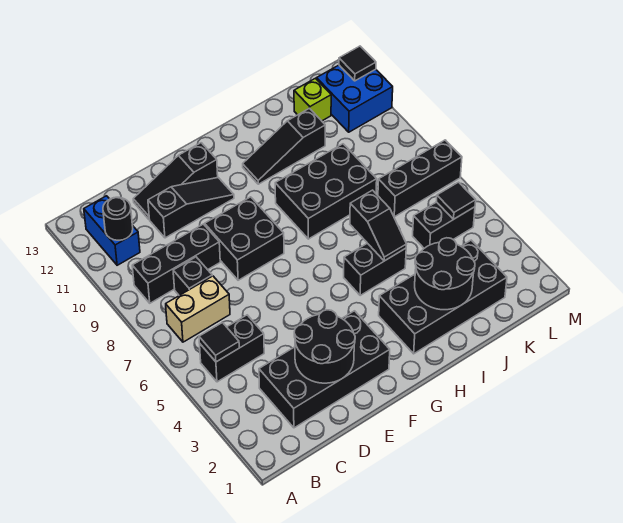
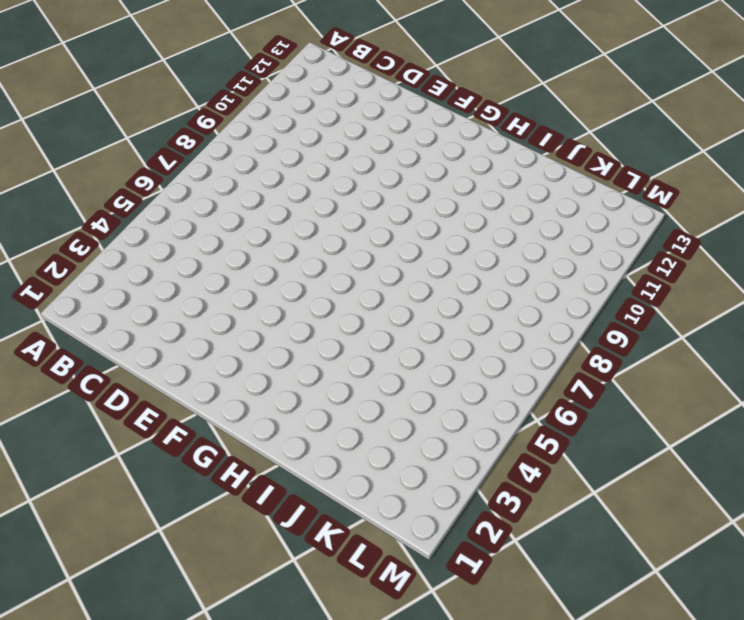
none -> black 1x2 brick [200,315,264,382]
none -> tan 1x2 brick [166,276,230,342]
none -> black 1x3 brick [132,224,220,303]

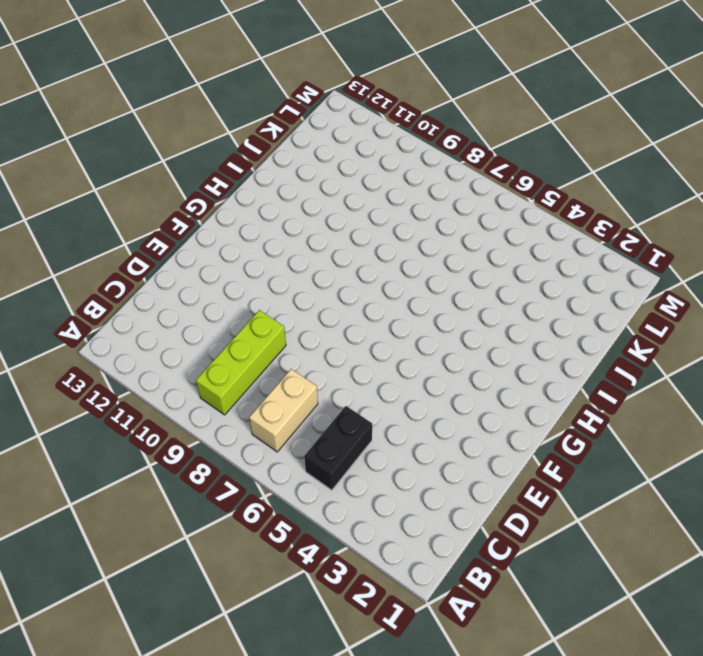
lime 1x3 brick [196,310,286,415] -> black 1x3 brick [132,224,220,303]
none -> blue 1x2 brick [84,196,140,265]
none -> black 2x4 brick [259,311,390,428]
none -> black 1x1 brick [173,257,212,295]

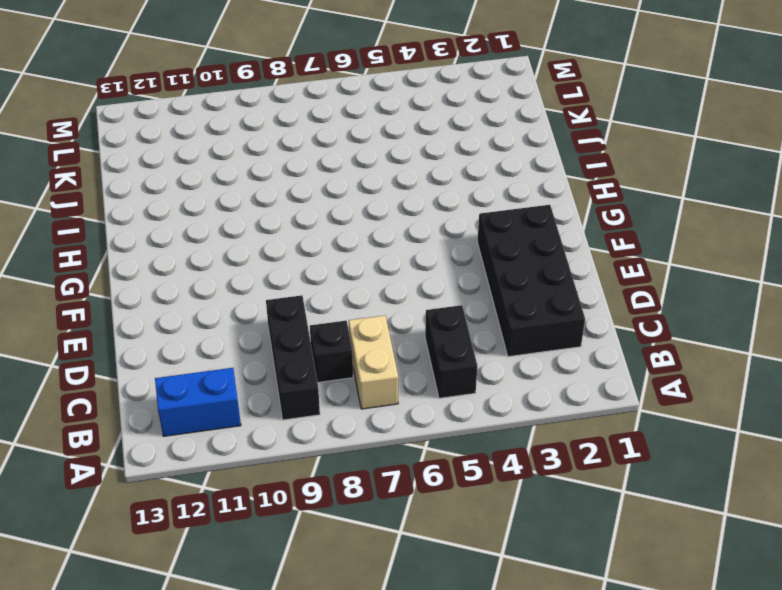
none -> black 1x3 slope [148,178,234,238]
none -> black 1x3 slope [133,143,218,219]
none -> black 2x2 brick [205,197,284,280]

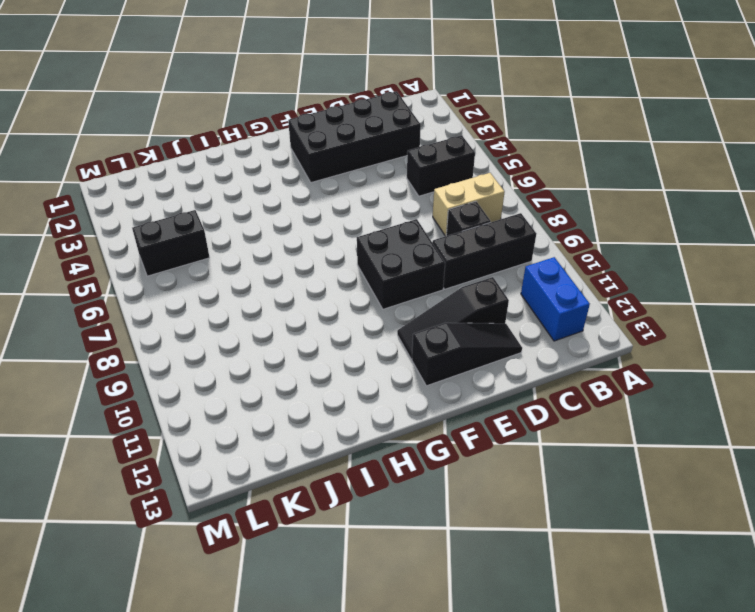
none -> black 2x4 brick [379,240,507,354]
none -> black 1x2 brick [344,243,406,295]
none -> black 2x3 brick [275,144,377,239]

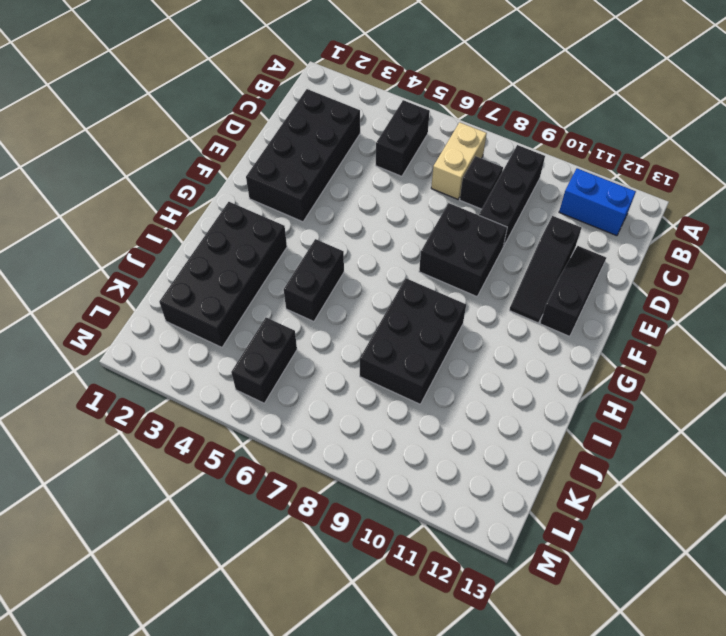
none -> black 1x3 slope [243,108,325,184]
none -> black 1x3 brick [378,140,462,217]
none -> lime 1x1 brick [294,78,331,121]

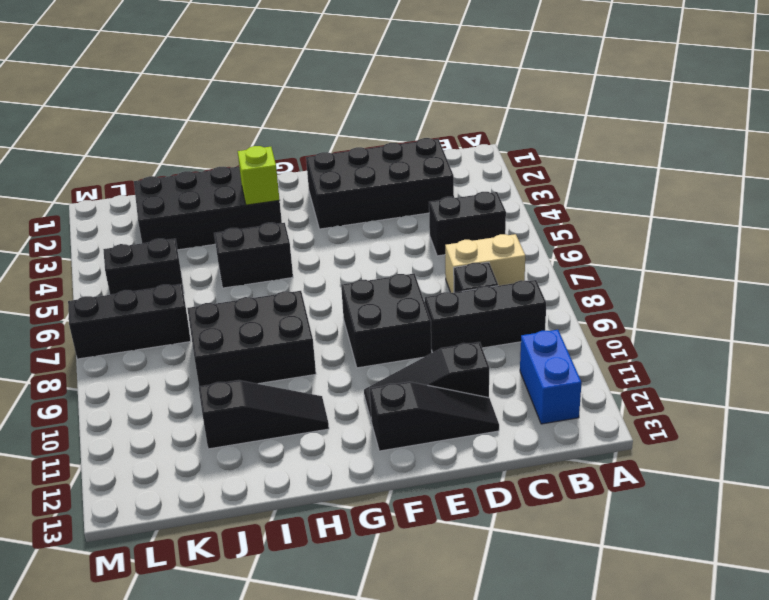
lime 1x1 brick [238,146,279,205] -> lime 1x1 brick moved to [294,78,331,121]
none -> blue 2x2 brick [317,65,393,132]
none -> black 1x1 tile [199,322,239,362]
none -> black 1x1 round brick [103,197,133,240]

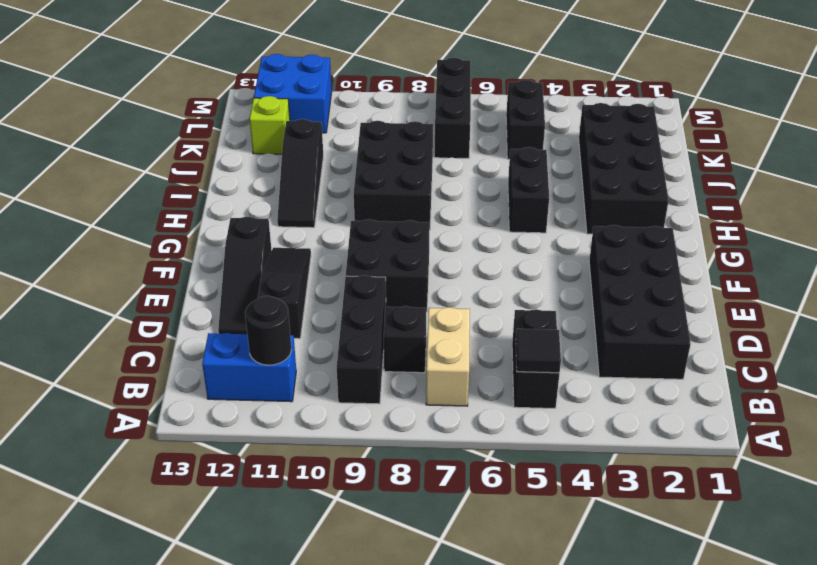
none -> black 2x2 round brick [294,310,355,383]
none -> black 2x2 round brick [415,238,475,310]
none -> black 1x2 slope [350,190,407,261]

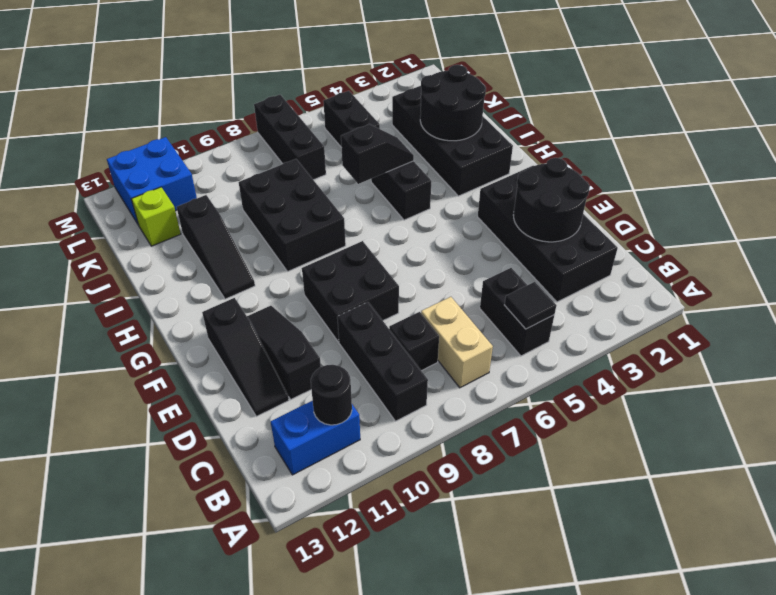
none -> black 1x1 tile [436,182,476,219]
none -> black 1x1 tile [339,46,376,81]

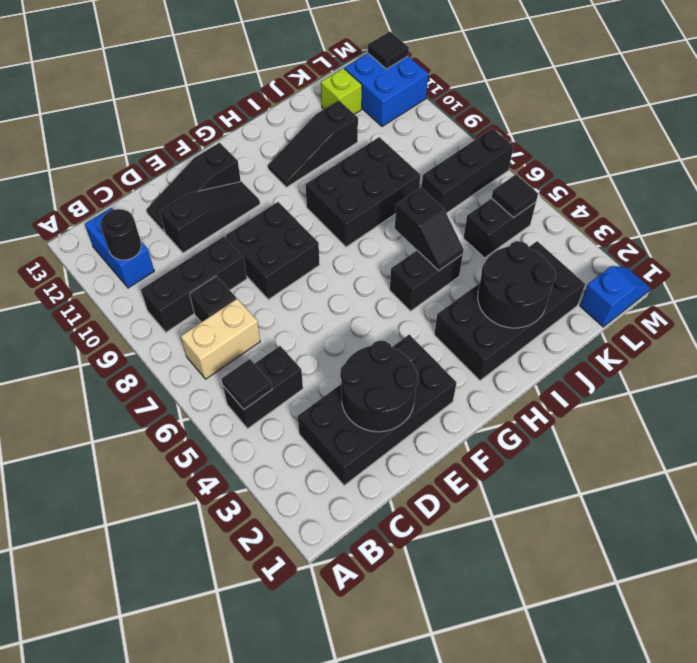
blue 1x2 slope [580,266,650,327] -> none

